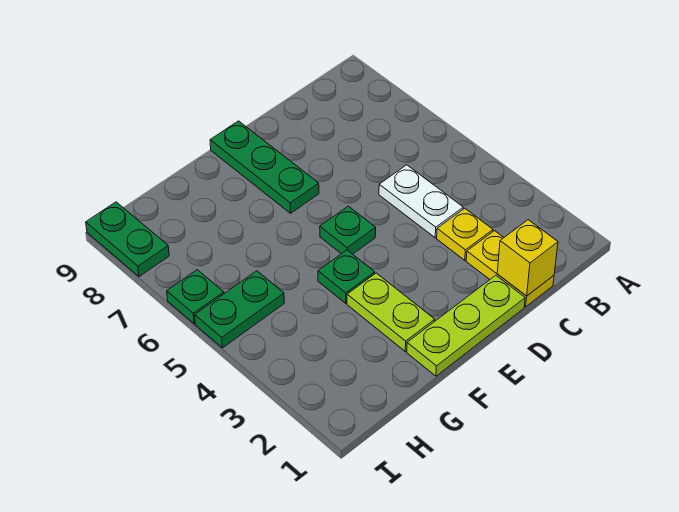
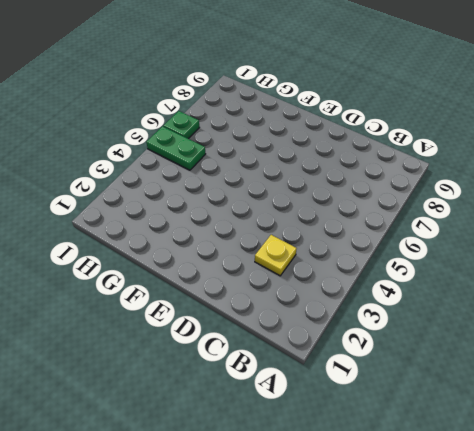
none -> yellow 1x2 plate [466,231,554,307]
none -> white 1x2 plate [379,165,463,238]
none -> lime 1x3 plate [407,275,525,376]

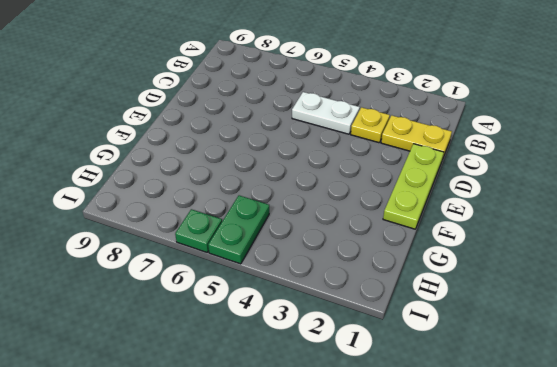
none -> green 1x1 plate [320,206,376,254]
none -> green 1x3 plate [210,121,319,213]
none -> lime 1x2 plate [347,273,435,351]

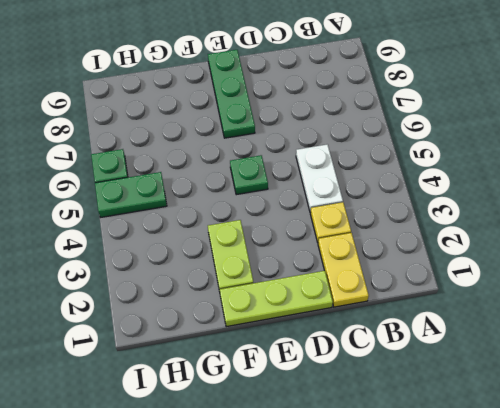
none -> green 1x1 plate [318,250,375,303]
none -> green 1x2 plate [86,202,169,276]
none -> yellow 1x1 brick [497,220,558,296]

